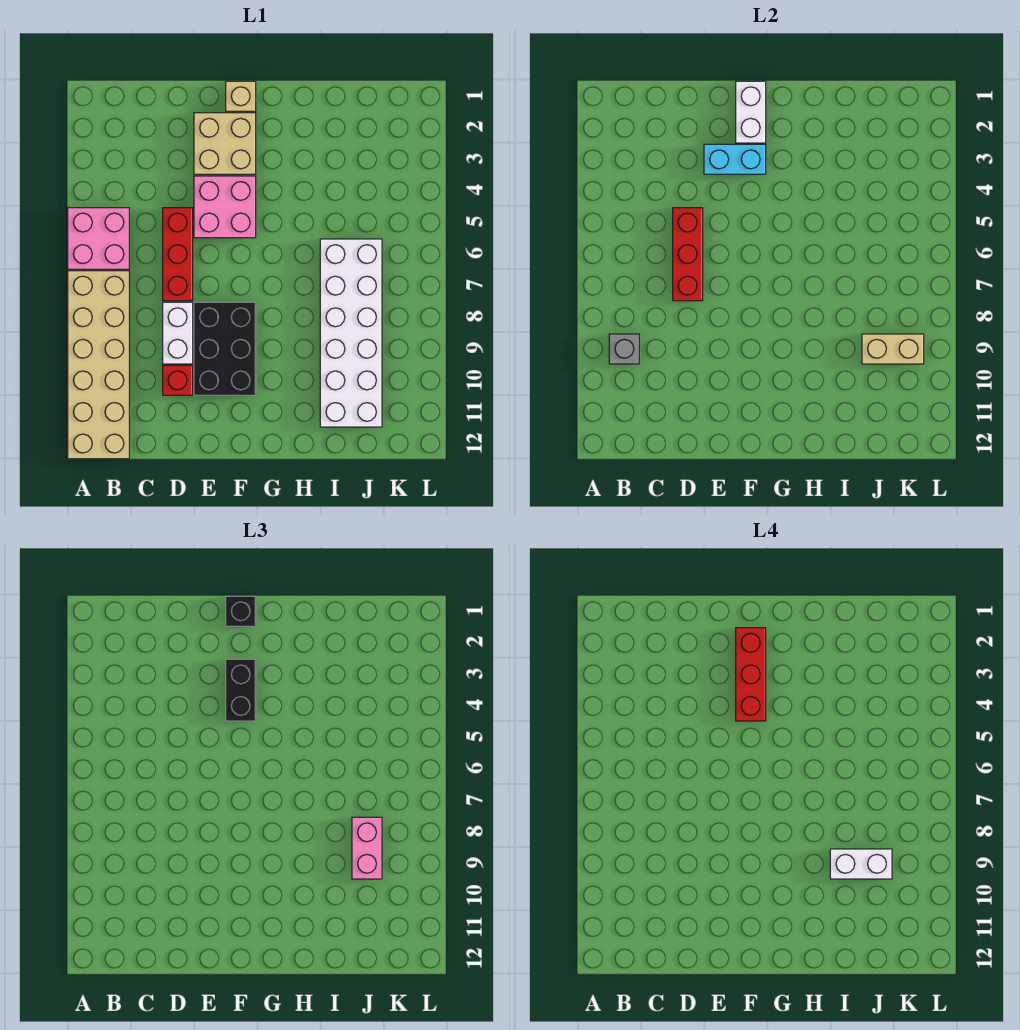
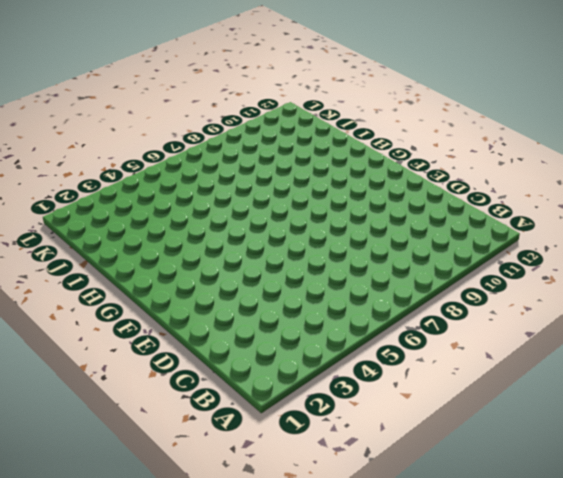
none -> pink 2x2 brick [68,208,129,269]
none -> tan 2x6 brick [68,271,129,459]
none -> red 1x3 brick [163,208,193,301]

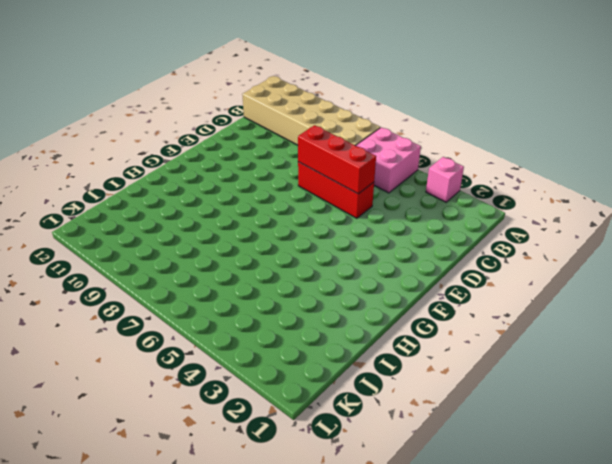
pink 1x1 brick [426,157,464,202] -> none
none -> white 1x2 brick [163,302,193,364]
none -> red 1x1 brick [163,365,193,395]
none -> tan 2x2 brick [194,113,256,174]

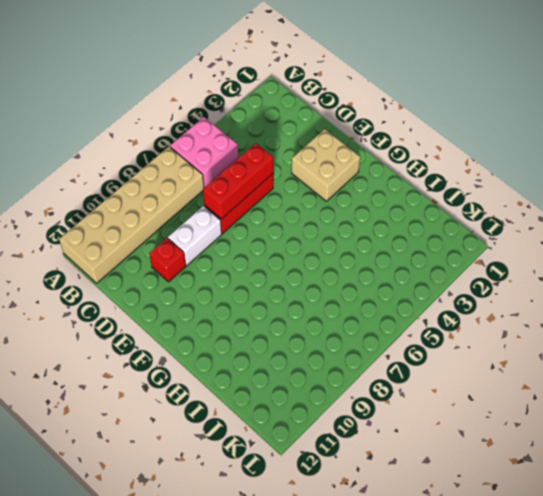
none -> pink 2x2 brick [194,176,256,238]
none -> black 2x3 brick [194,302,256,395]
none -> tan 1x1 brick [226,81,256,111]

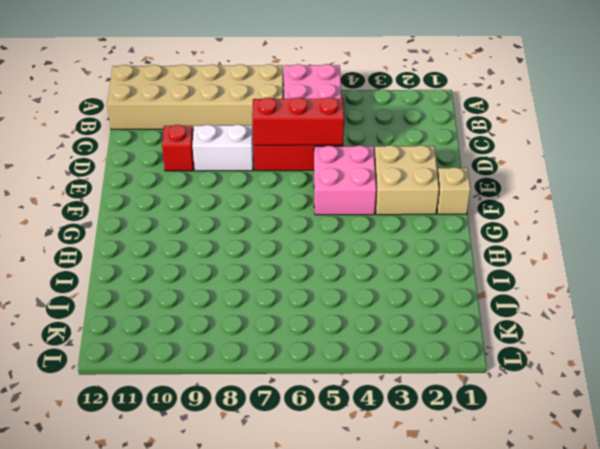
none -> black 2x3 brick [194,302,256,395]
none -> white 2x6 brick [320,239,382,427]
none -> grey 1x1 brick [609,334,639,364]

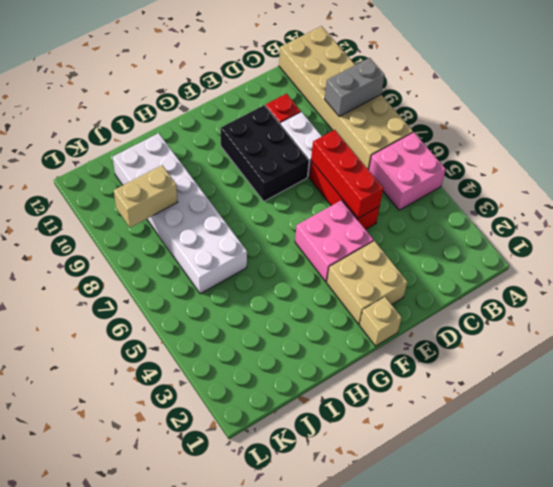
grey 1x2 brick [325,58,385,116] -> grey 1x1 brick [609,334,639,364]
none -> cyan 1x2 brick [704,144,766,174]
none -> white 1x2 brick [736,81,766,143]
none -> black 1x1 brick [226,596,256,626]

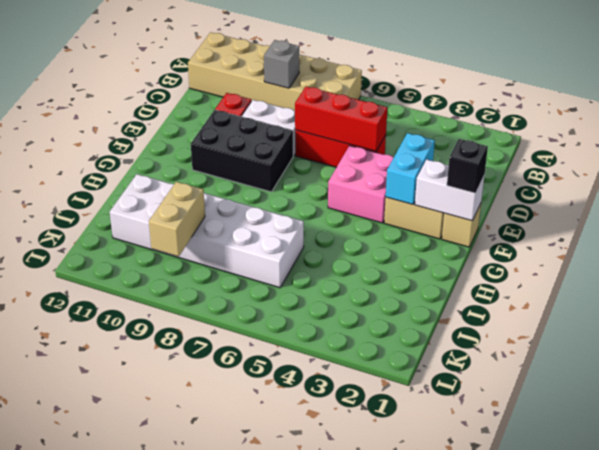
none -> pink 2x2 brick [68,208,129,269]
none -> black 1x2 brick [226,659,256,721]
none -> pink 1x2 brick [352,817,382,879]

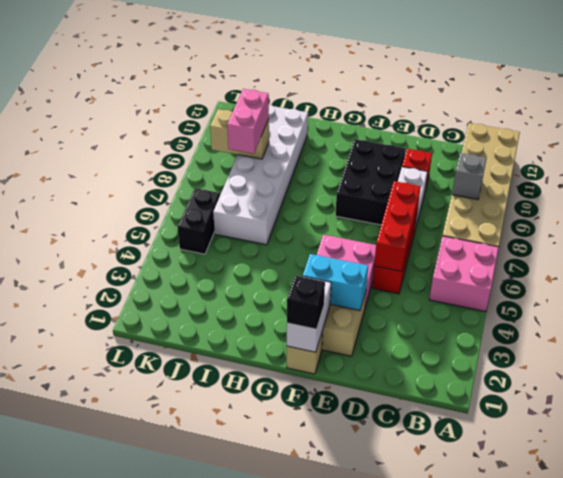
black 1x2 brick [177,188,220,254] -> black 1x2 brick moved to [226,659,256,721]
none -> red 1x3 brick [736,628,766,721]
none -> white 1x2 brick [830,849,892,879]

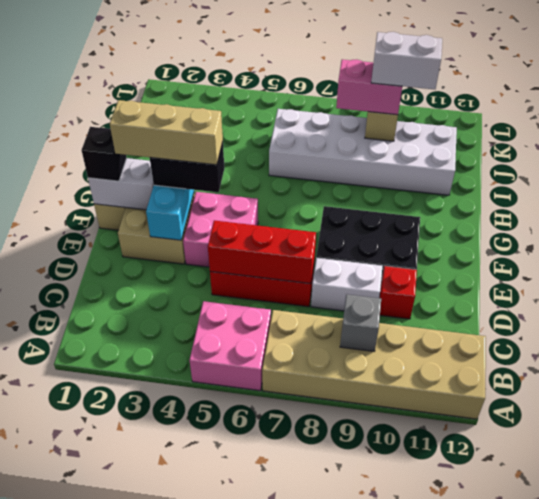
tan 1x3 brick [110,100,223,165] -> red 1x3 brick [736,628,766,721]
white 1x2 brick [371,32,442,89] -> white 1x2 brick turned to [830,849,892,879]

